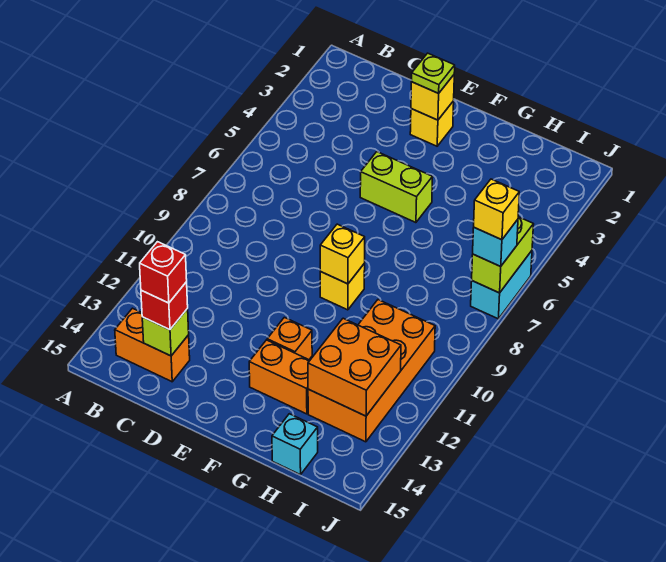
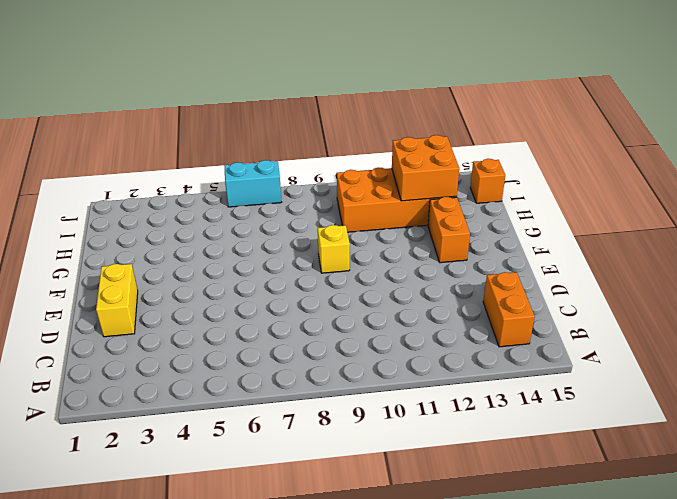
yellow 1x2 brick [96,264,138,337] -> yellow 1x1 brick [410,101,454,146]
orange 1x1 brick [470,159,505,203] -> orange 1x1 brick moved to [267,317,312,360]
none -> lime 1x2 brick [360,152,433,223]
none -> cyan 1x1 brick [272,414,318,475]
none -> lime 1x1 brick [142,309,189,356]

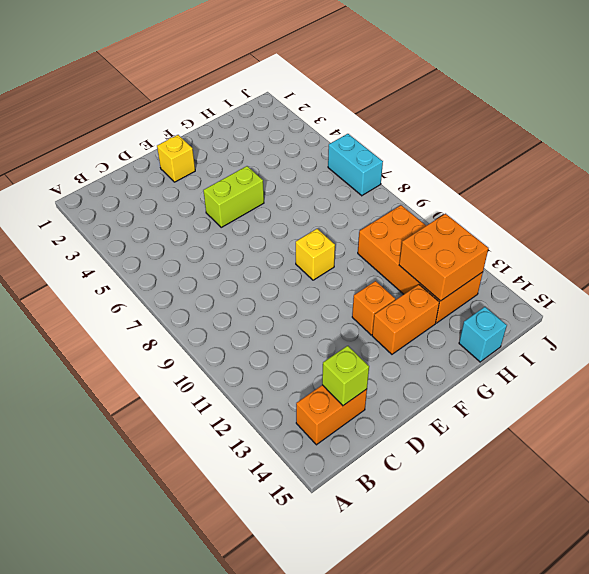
none -> yellow 1x1 brick [411,75,454,120]
none -> yellow 1x1 brick [320,224,365,284]
none -> lime 1x2 brick [472,217,534,293]

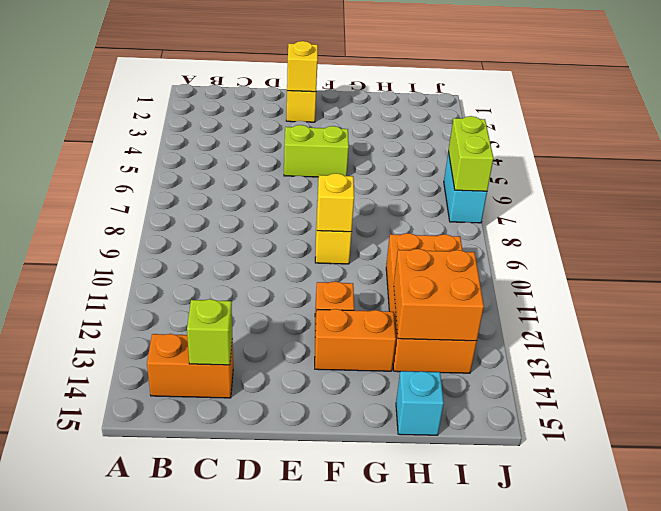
none -> red 1x1 brick [141,282,188,330]
none -> lime 1x1 plate [412,53,455,93]
none -> cyan 1x1 brick [473,220,518,266]

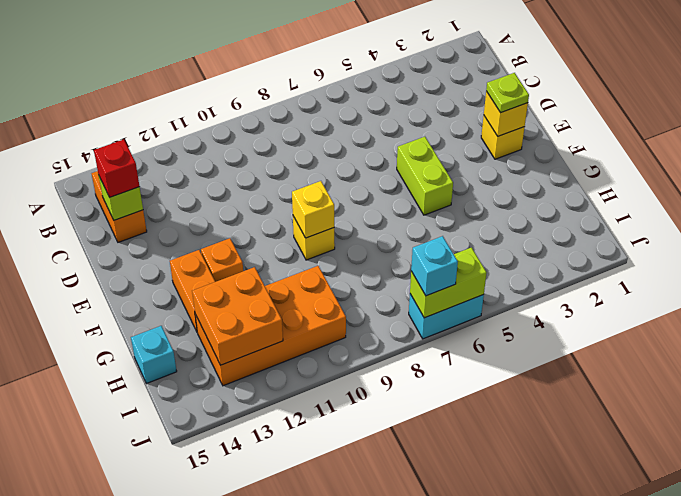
none -> red 1x1 brick [140,242,187,303]
none -> yellow 1x1 brick [474,179,519,240]

